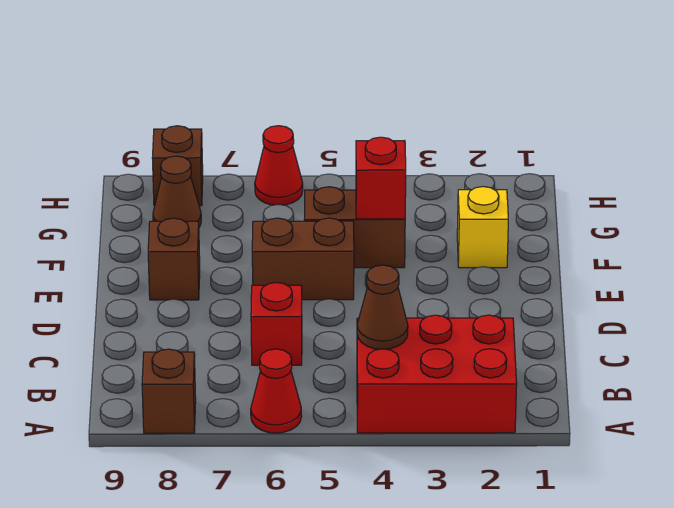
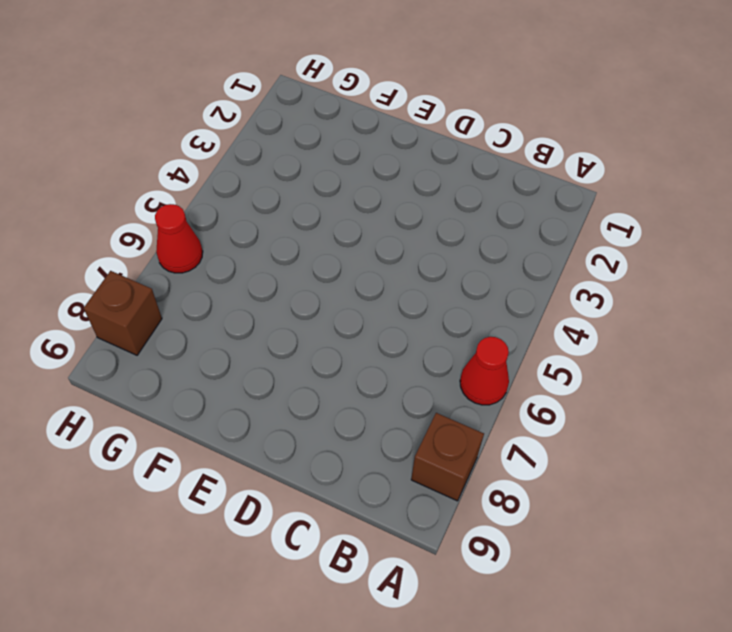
none -> red 2x3 brick [357,315,517,433]
none -> red 1x1 brick [251,282,302,365]
none -> brown 1x2 brick [252,218,354,300]

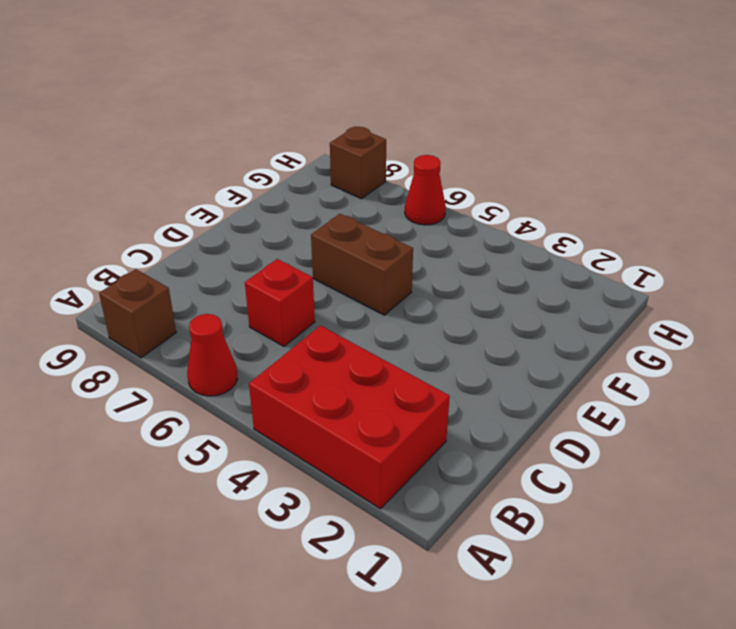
none -> brown 1x1 brick [148,218,200,300]
none -> yellow 1x1 brick [457,187,508,268]
none -> brown 1x2 brick [304,187,405,268]

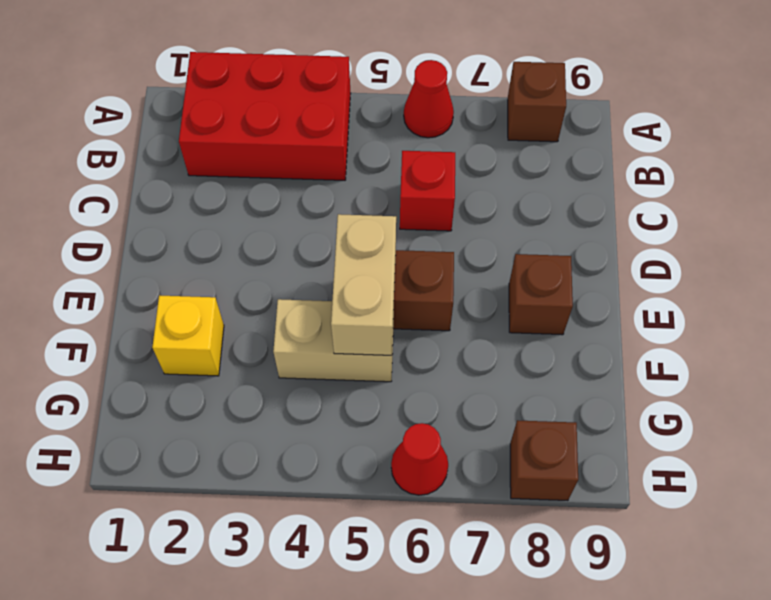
tan 1x2 brick [331,214,396,355] -> none
tan 1x2 brick [273,299,394,382] -> brown 1x2 brick [304,187,405,268]
none -> brown 1x1 cone [153,156,201,227]
none -> brown 1x1 cone [357,265,408,349]
none -> red 1x1 brick [356,137,406,219]

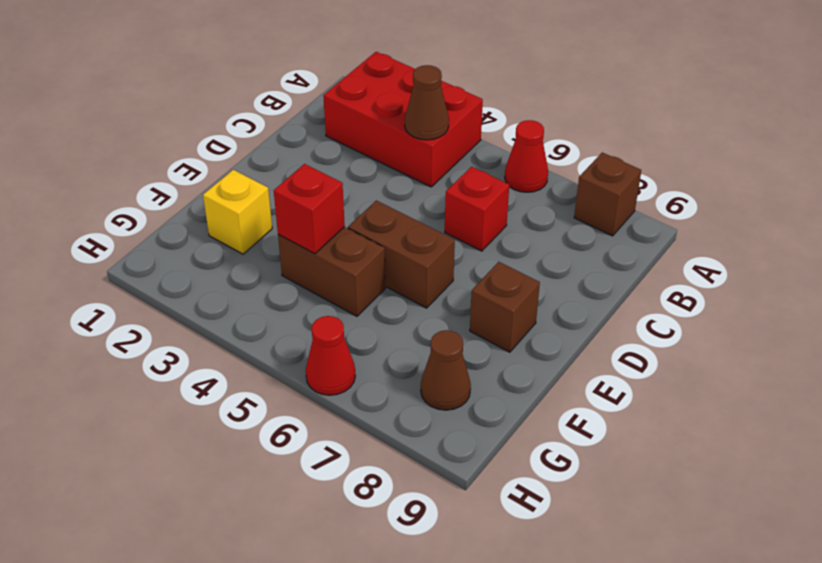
none -> brown 1x1 brick [152,126,203,206]

